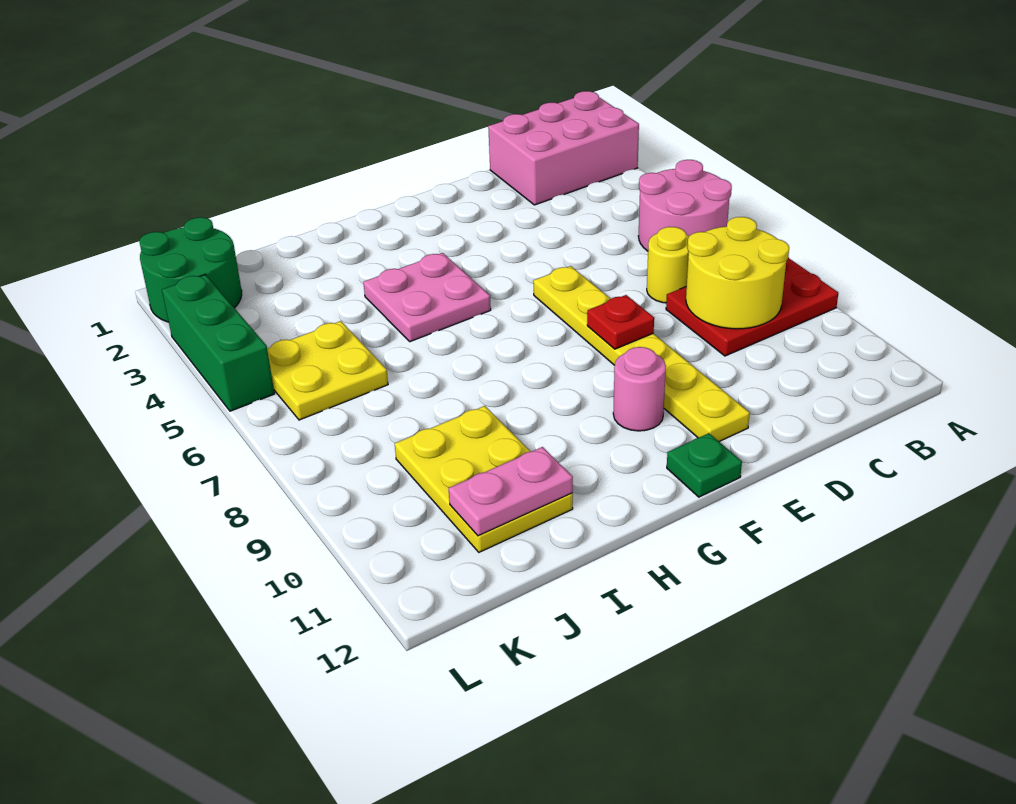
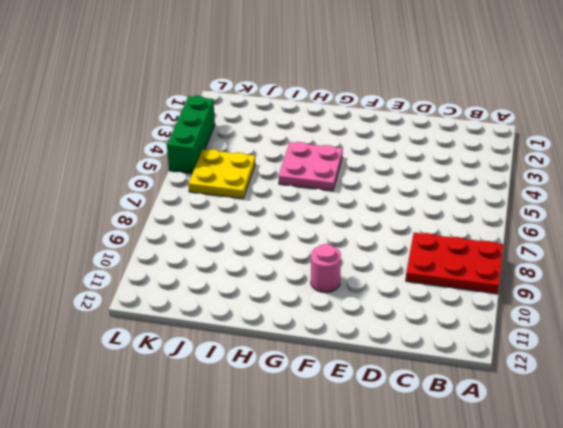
none -> pink 2x3 brick [488,91,639,205]
none -> pink 2x2 round brick [638,160,732,251]
none -> yellow 1x1 round brick [647,227,689,303]

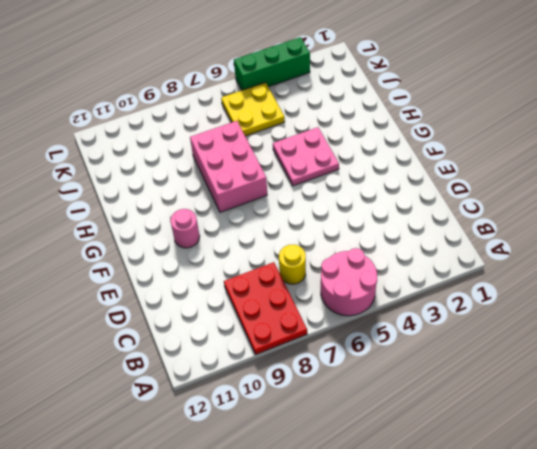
pink 2x3 brick [190,121,267,212] -> pink 2x3 brick moved to [488,91,639,205]
none -> yellow 1x6 plate [533,266,750,441]
none -> green 1x1 plate [667,433,742,497]
none -> yellow 2x3 plate [395,406,573,552]

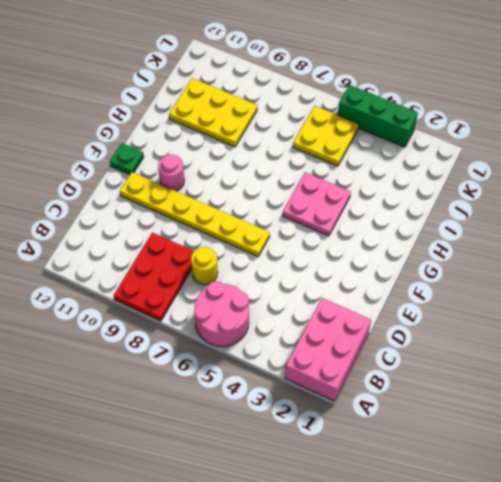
none -> green 2x2 round brick [139,217,242,322]
none -> yellow 2x2 round brick [686,217,789,329]
none -> red 1x1 plate [587,295,654,349]

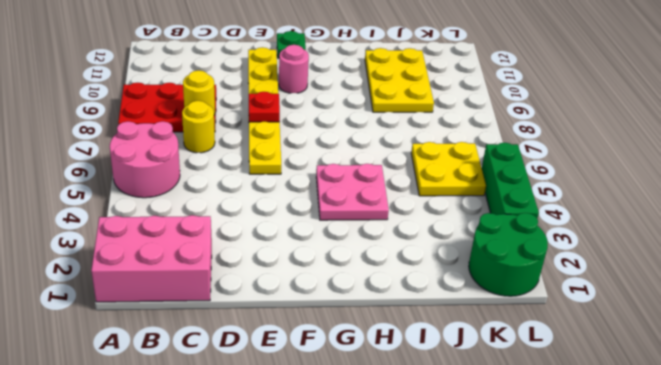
yellow 1x1 round brick [183,70,215,115] -> yellow 2x2 round brick [686,217,789,329]
none -> pink 1x2 plate [449,447,573,536]

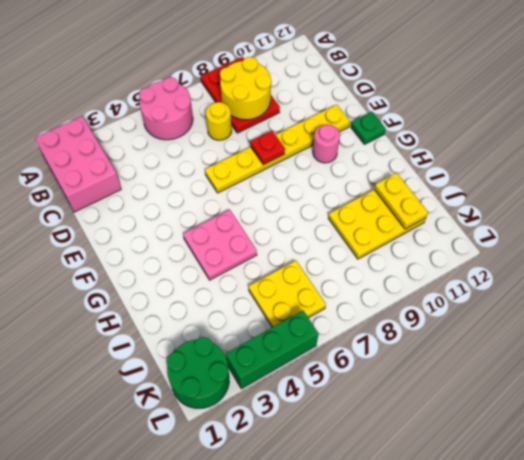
yellow 1x2 plate [374,173,428,229] -> pink 1x2 plate [449,447,573,536]

